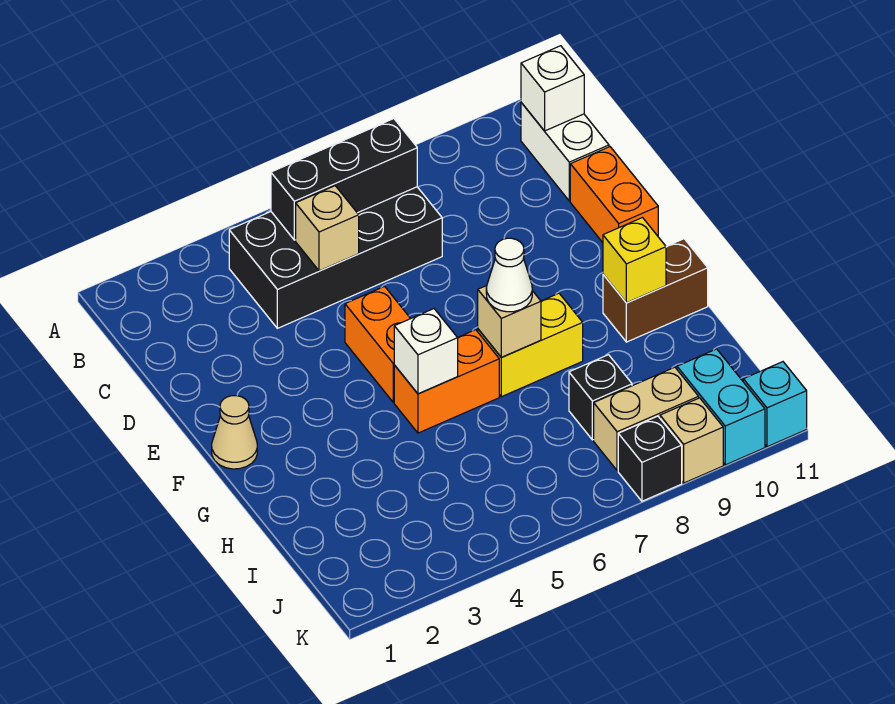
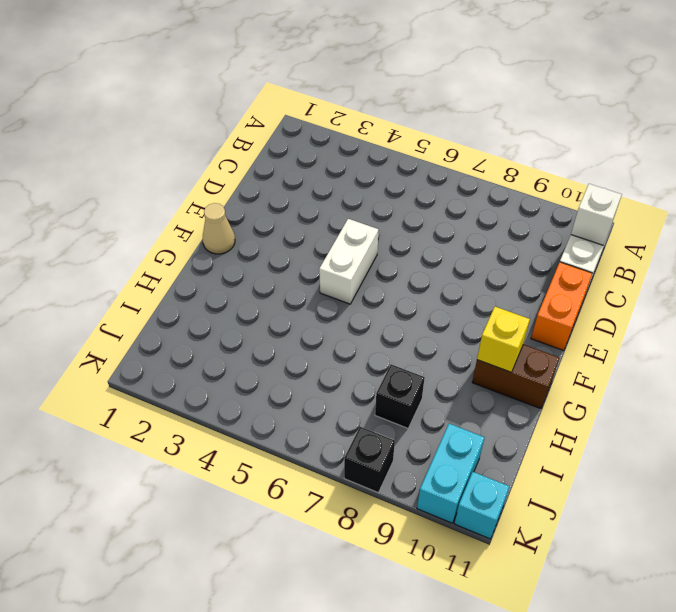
white 1x2 brick [319,219,379,304] -> orange 1x2 brick [345,287,411,402]
none -> black 2x4 brick [229,187,442,328]
none -> orange 1x2 brick [394,330,499,433]
none -> yellow 1x2 brick [478,293,583,397]

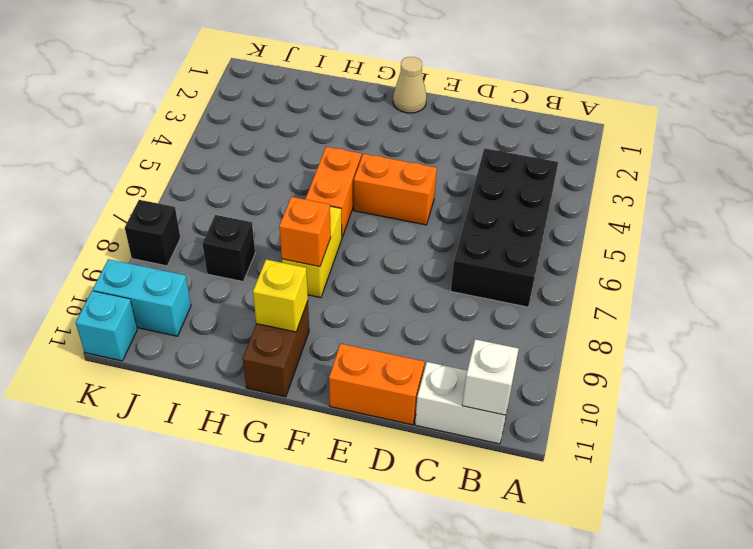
orange 1x1 brick [279,197,331,267] -> none
none -> tan 1x2 brick [594,367,699,471]
none -> tan 1x1 brick [660,398,723,483]
none -> black 1x3 brick [271,119,417,240]

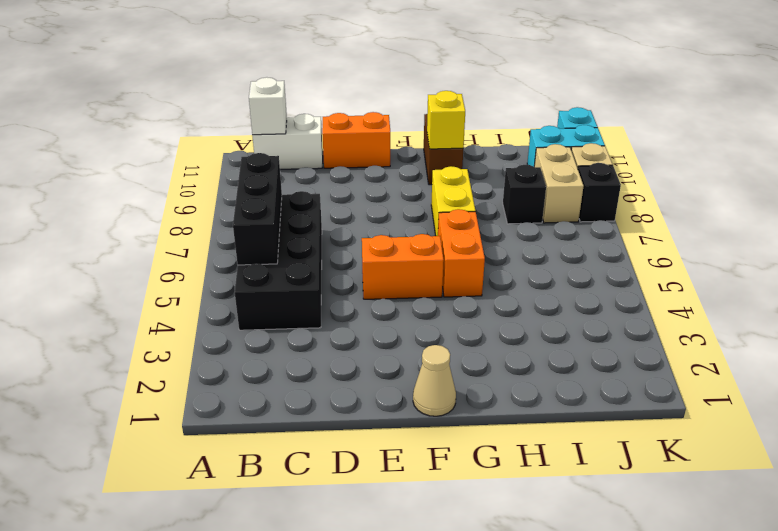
none -> tan 1x1 brick [296,186,359,271]
none -> white 1x1 brick [394,309,458,394]
none -> tan 1x1 brick [478,286,541,357]

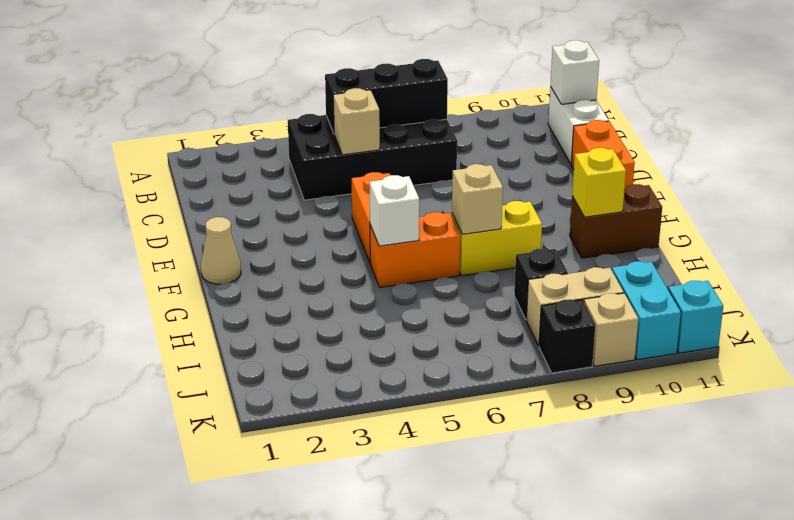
none -> white 1x1 cone [486,238,532,312]

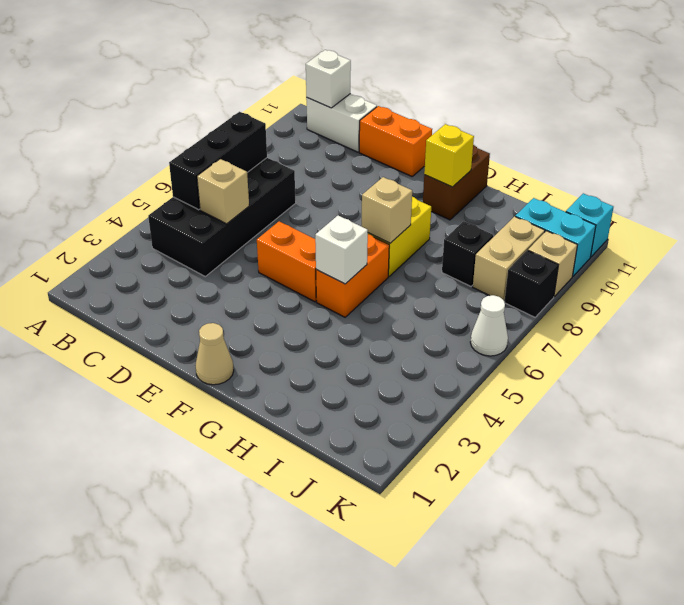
white 1x1 cone [470,295,508,356] -> white 1x1 cone moved to [486,238,532,312]

